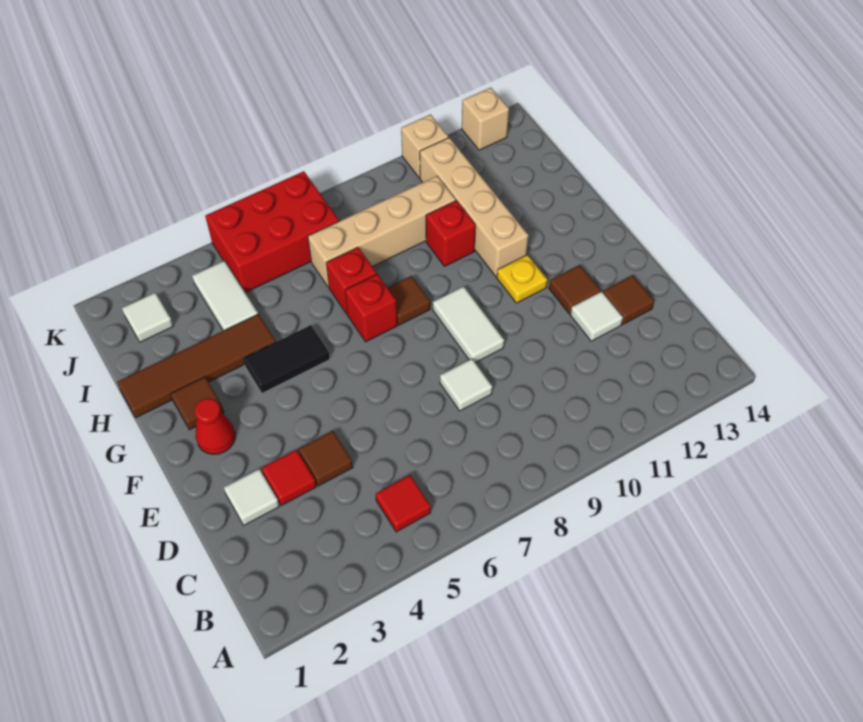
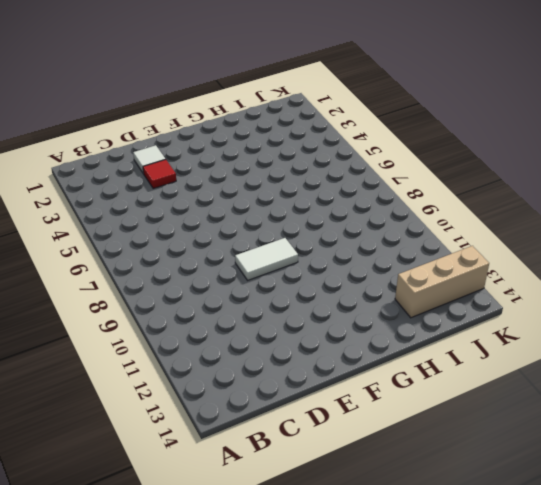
tan 1x3 brick [395,246,489,318] -> tan 1x1 brick [462,88,509,150]
none -> red 1x1 tile [376,475,431,532]
none -> brown 1x1 tile [299,431,353,486]
none -> white 1x1 tile [440,359,492,411]

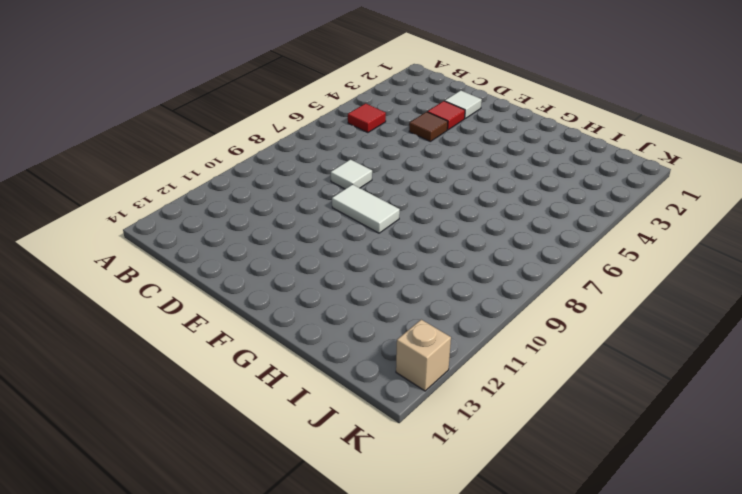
none -> white 1x1 tile [570,291,623,341]
none -> brown 1x1 tile [603,275,654,324]
none -> brown 1x1 tile [549,265,601,314]

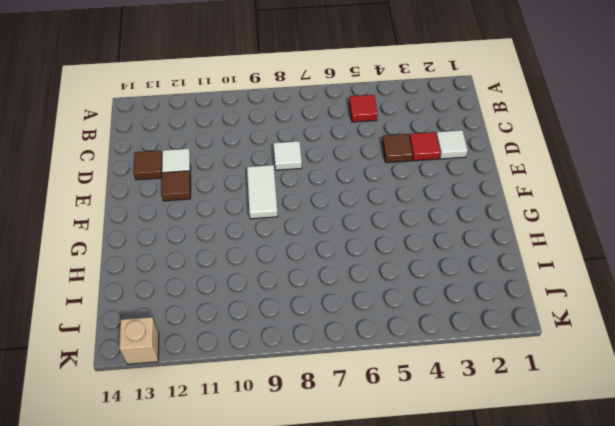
none -> red 1x1 cone [195,398,235,454]
none -> yellow 1x1 plate [497,255,547,303]
none -> brown 1x1 tile [171,377,224,430]

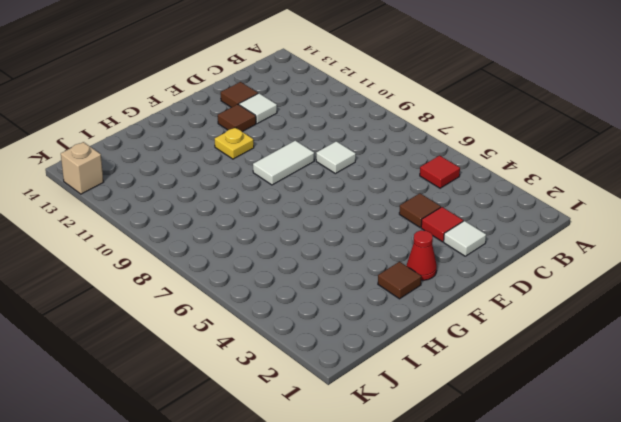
none -> black 1x2 tile [243,325,330,393]
none -> red 1x1 brick [345,274,397,342]
none -> brown 1x1 tile [388,276,430,325]

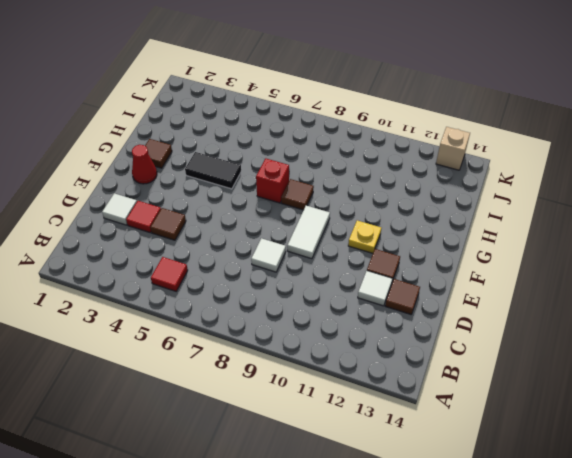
none -> tan 1x4 brick [420,138,529,277]
none -> brown 1x4 tile [117,314,276,418]
none -> red 1x1 brick [326,247,377,314]

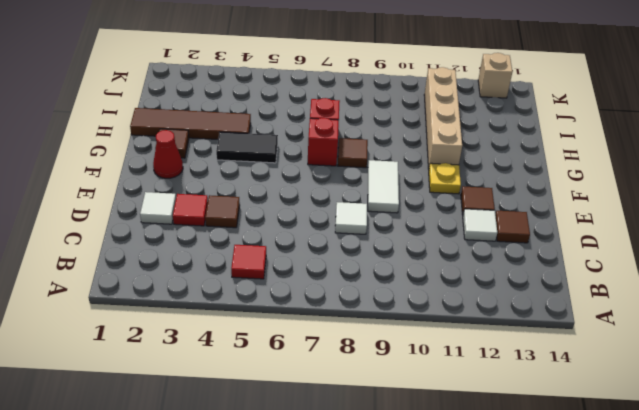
none -> red 1x1 brick [426,201,476,266]
none -> white 1x2 tile [192,261,258,331]
none -> tan 1x4 brick [308,176,456,288]

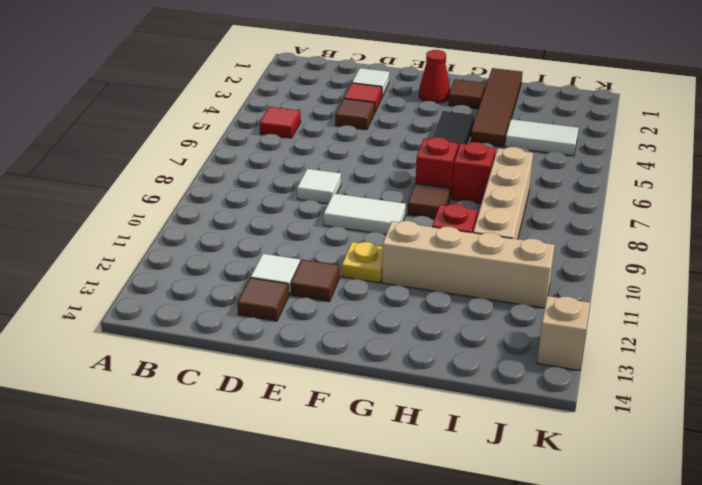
none -> white 1x1 tile [122,293,173,342]
none -> red 2x3 brick [205,171,339,293]
none -> tan 1x1 brick [401,115,448,178]

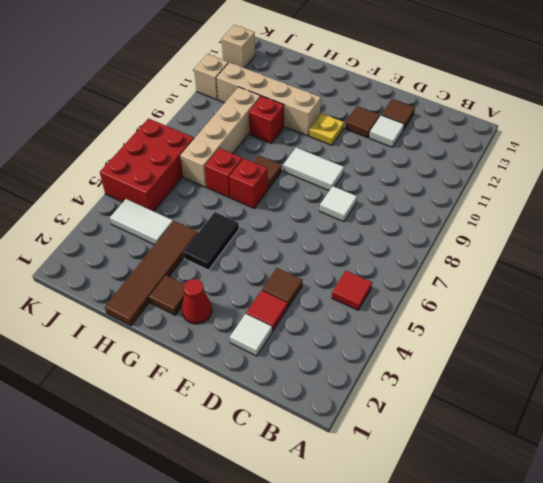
none -> white 1x1 tile [122,293,173,342]

